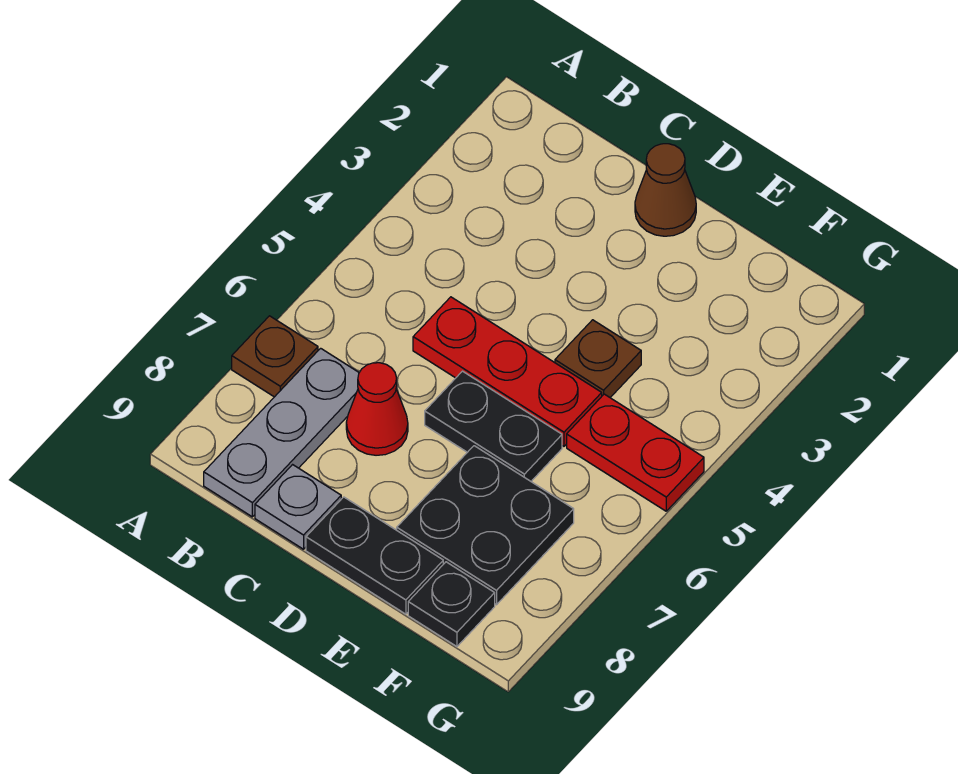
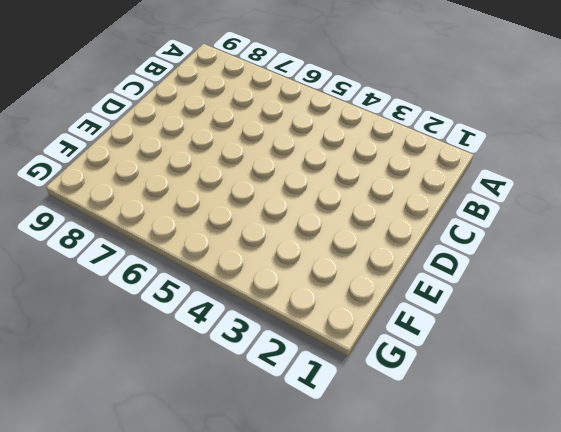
none -> brown 1x1 plate [232,316,318,397]
none -> grey 1x3 plate [204,348,359,517]
none -> red 1x3 plate [413,297,602,446]

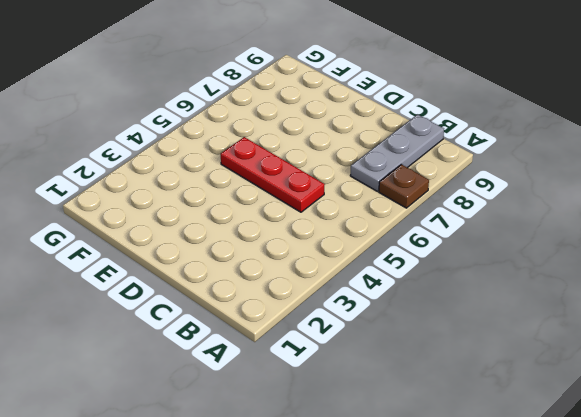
none -> red 1x1 cone [346,363,408,455]
none -> grey 1x1 plate [255,465,341,549]
none -> brown 1x1 cone [635,144,696,236]

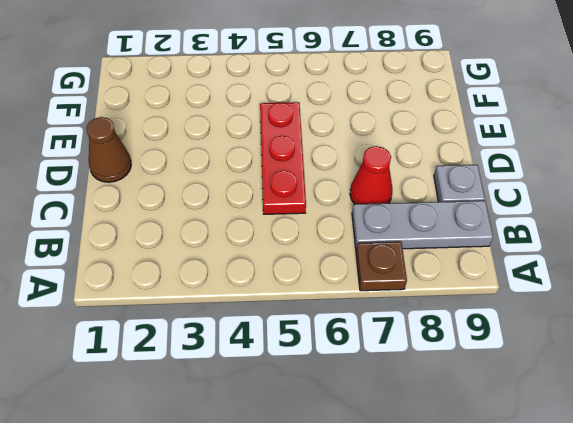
none -> black 1x2 plate [425,371,562,481]
none -> black 1x2 plate [306,497,443,614]
none -> brown 1x1 plate [555,320,641,397]

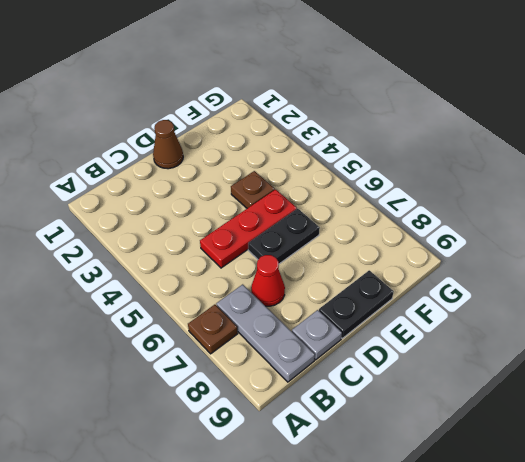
none -> black 2x2 plate [397,446,574,605]
none -> red 1x2 plate [567,394,704,511]
none -> black 1x1 plate [408,562,495,647]

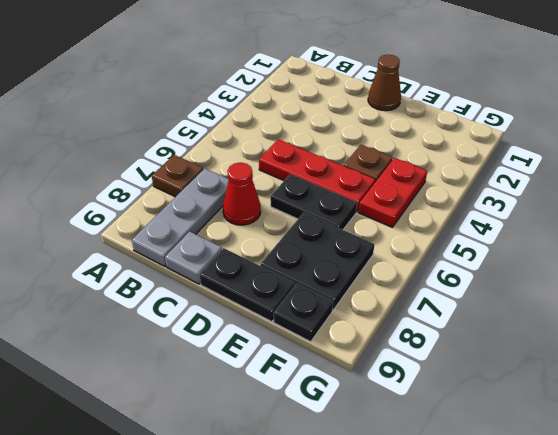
red 1x2 plate [359,158,427,227] -> red 1x2 plate turned to [567,394,704,511]

